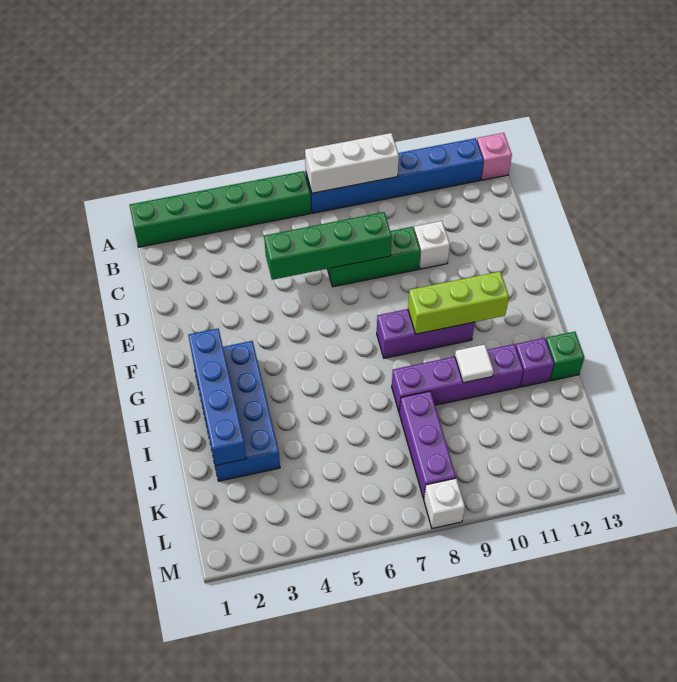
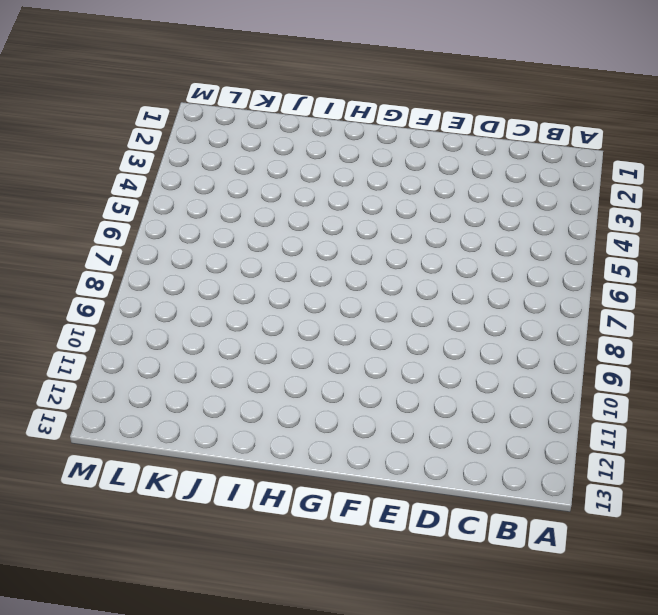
none -> green 1x6 brick [130,171,311,247]
none -> blue 1x6 brick [306,138,483,213]
none -> pink 1x1 brick [477,133,512,180]

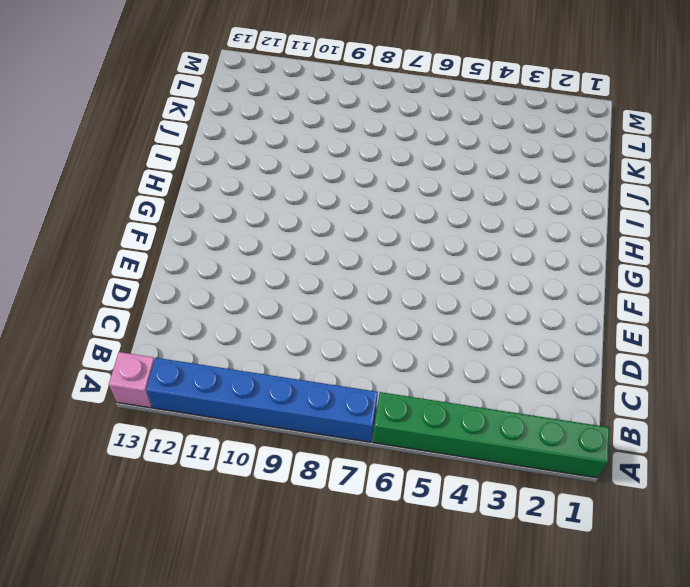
none -> green 1x3 brick [328,227,420,287]
none -> white 1x1 brick [414,221,450,269]
none -> blue 2x4 brick [193,341,280,481]

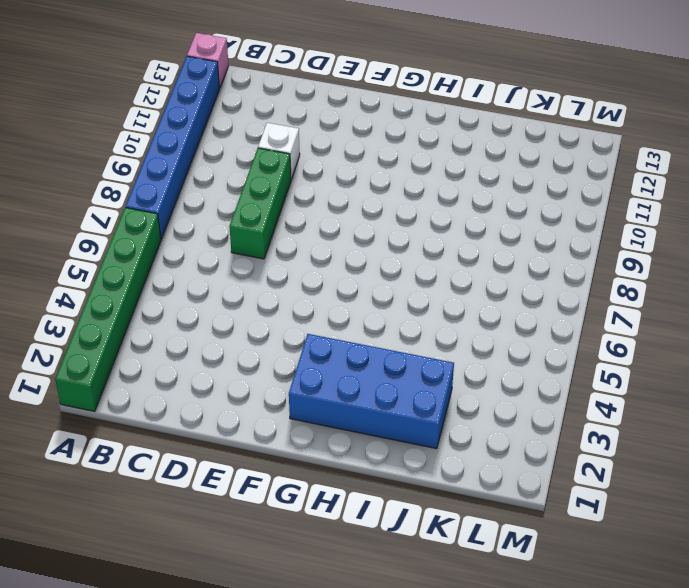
none -> purple 1x3 brick [377,309,475,358]
none -> purple 1x4 brick [392,344,523,413]
none -> purple 1x1 brick [515,338,554,387]

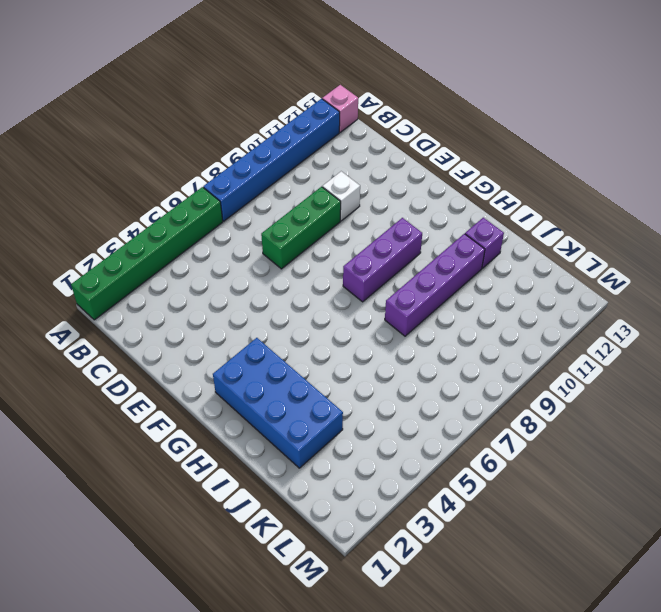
none -> green 1x1 brick [546,332,584,381]
none -> purple 1x3 brick [399,391,456,499]
none -> white 1x1 brick [424,478,465,529]

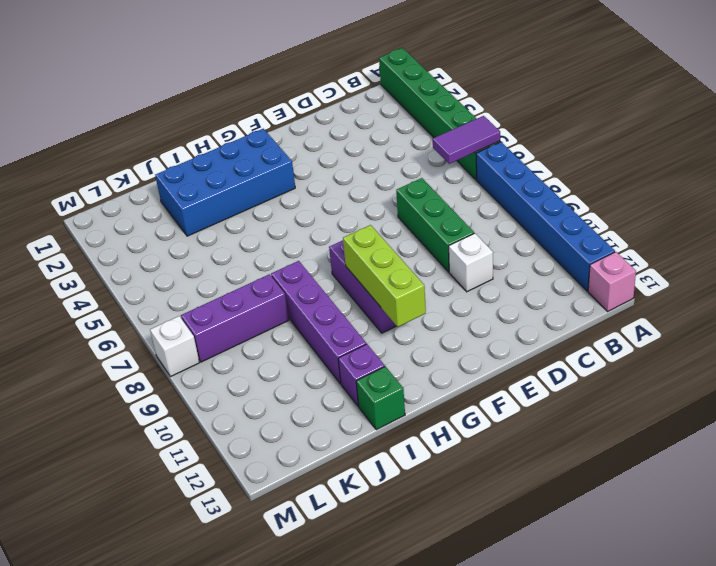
purple 1x2 tile [433,116,500,164] -> none
none -> white 1x3 brick [305,133,399,193]
none -> green 1x4 brick [264,212,392,280]
none -> blue 1x4 brick [188,329,246,466]

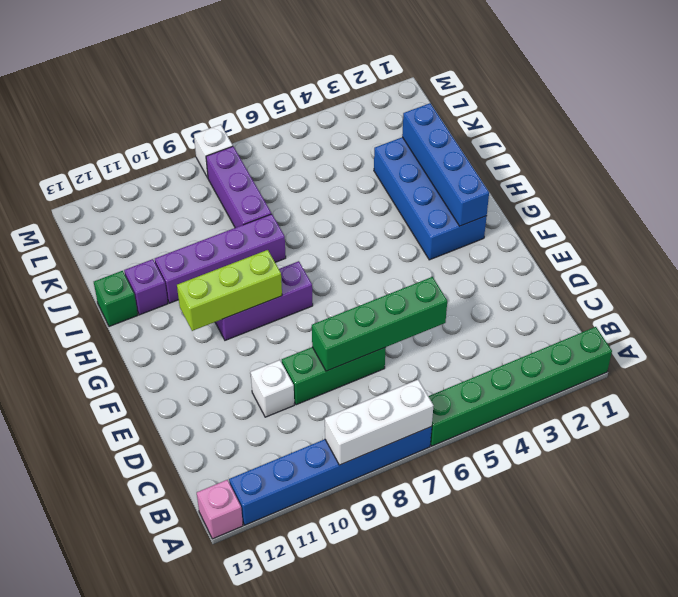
none -> white 1x1 tile [455,344,494,383]

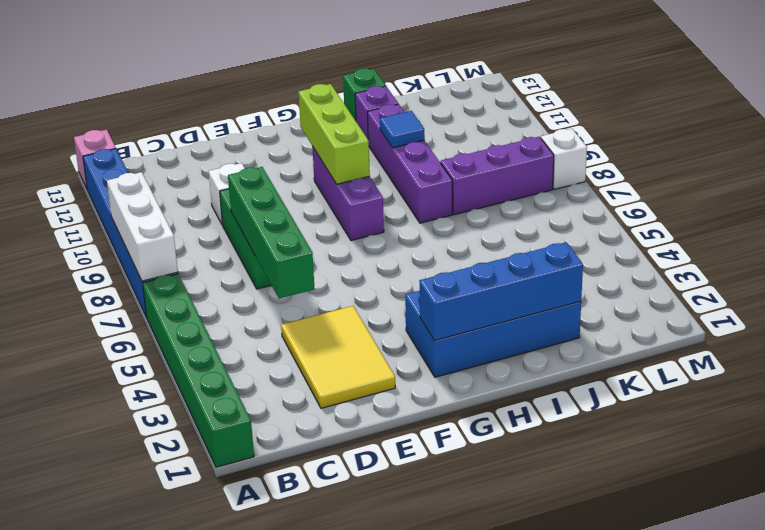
yellow 2x3 tile [281,306,395,408] -> none
blue 1x1 tile [380,111,425,148] -> white 1x1 tile [455,344,494,383]

